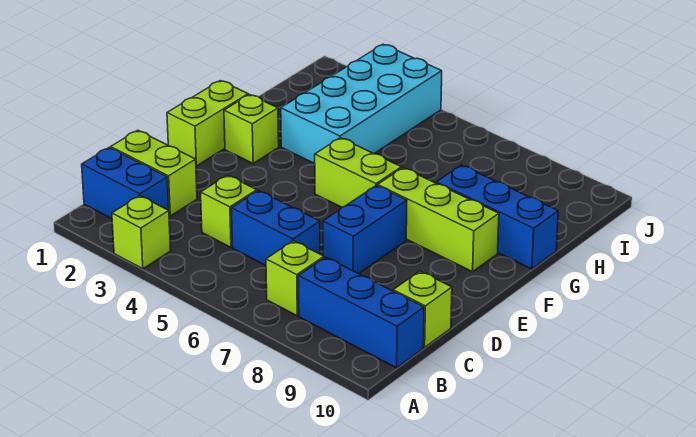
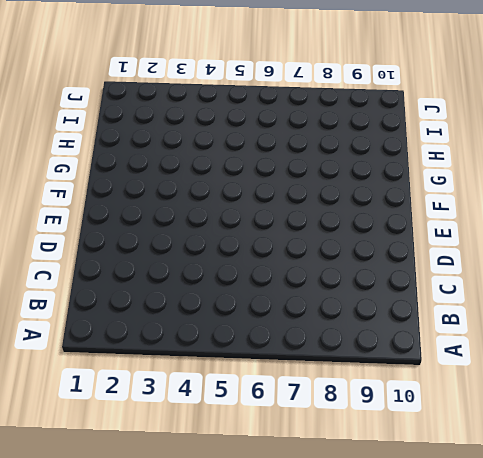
none -> lime 1x1 brick [112,196,171,269]
none -> blue 1x2 brick [82,148,169,219]
none -> lime 1x1 brick [266,241,324,316]

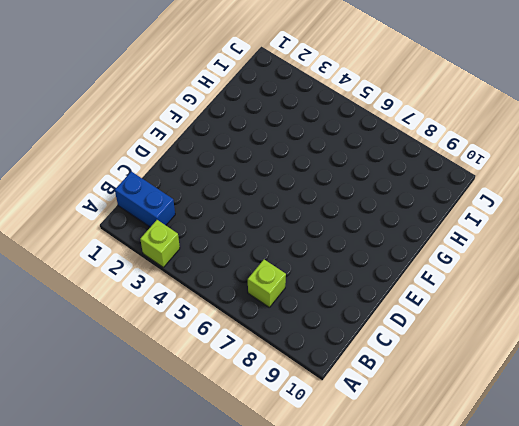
none -> blue 1x3 brick [298,257,424,368]
none -> lime 1x2 brick [111,130,197,216]
none -> lime 1x1 brick [201,175,257,247]

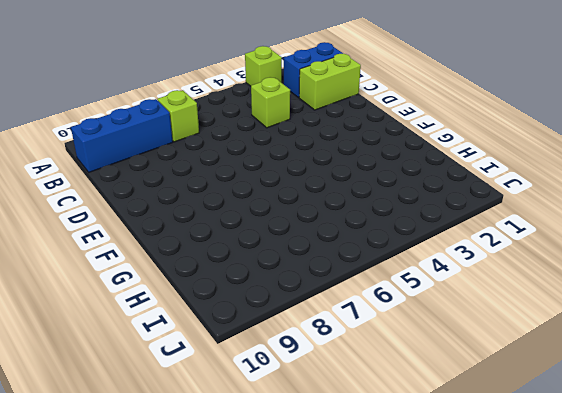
none -> blue 1x2 brick [231,191,320,265]
none -> lime 1x1 brick [393,271,452,347]
none -> blue 1x2 brick [323,185,407,274]

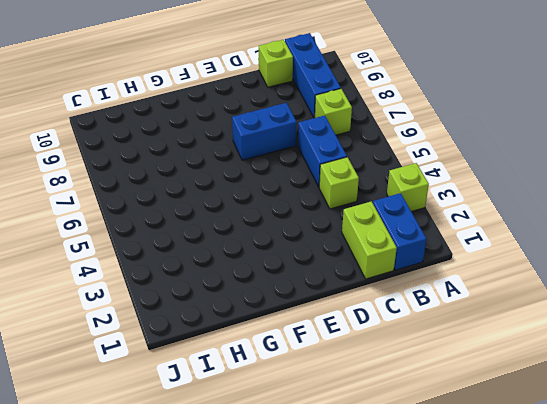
none -> lime 1x2 brick [167,81,248,166]
none -> lime 1x1 brick [224,95,279,163]
none -> lime 1x2 brick [315,138,401,207]

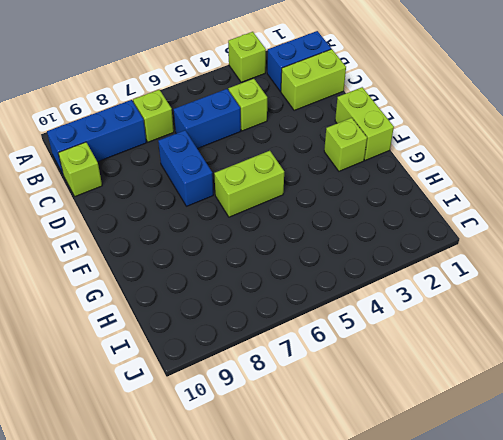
none -> lime 1x3 brick [378,168,499,272]
none -> cyan 2x4 brick [281,44,442,163]
none -> blue 1x3 brick [436,165,558,269]

